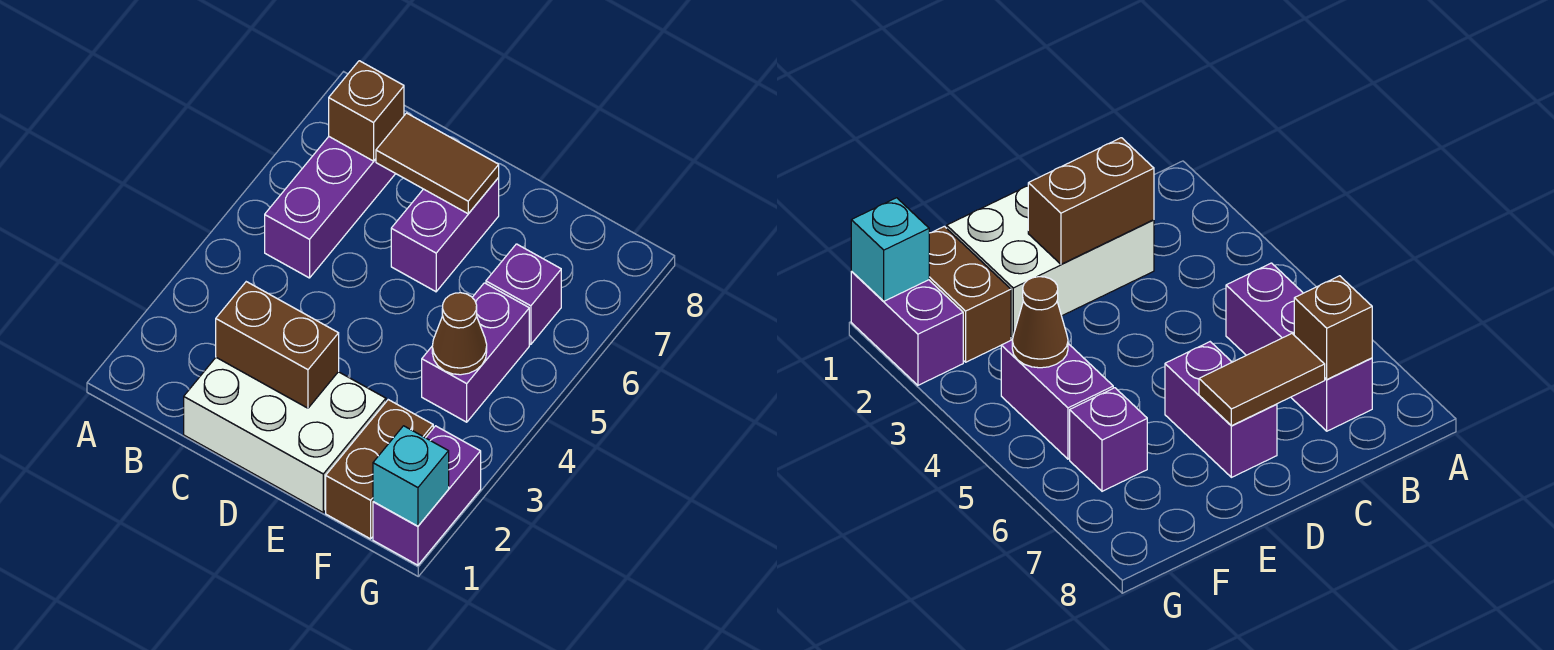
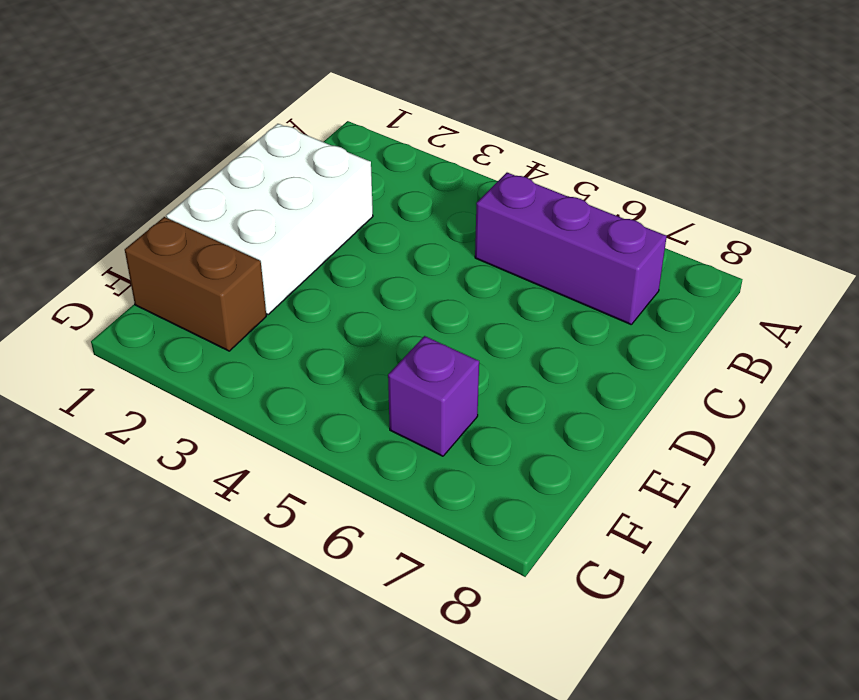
none -> purple 1x2 brick [391,178,499,292]
none -> purple 1x2 brick [422,283,529,422]
none -> purple 1x2 brick [373,426,481,565]

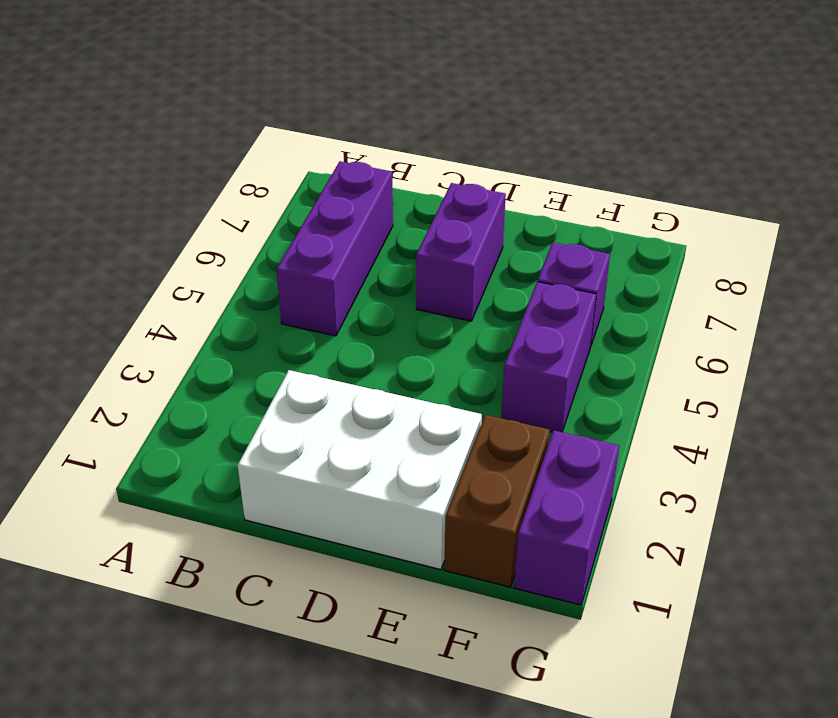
none -> brown 1x1 brick [329,61,404,161]
none -> brown 1x2 brick [216,282,339,408]
none -> brown 1x2 tile [376,113,499,214]

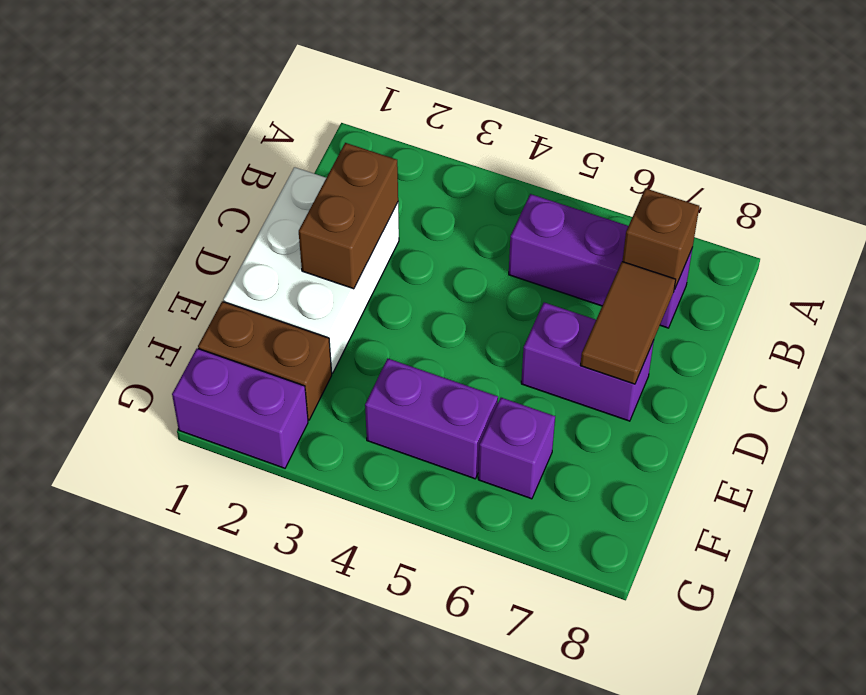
none -> brown 1x1 cone [432,293,487,375]
none -> cyan 1x1 brick [373,426,449,526]

